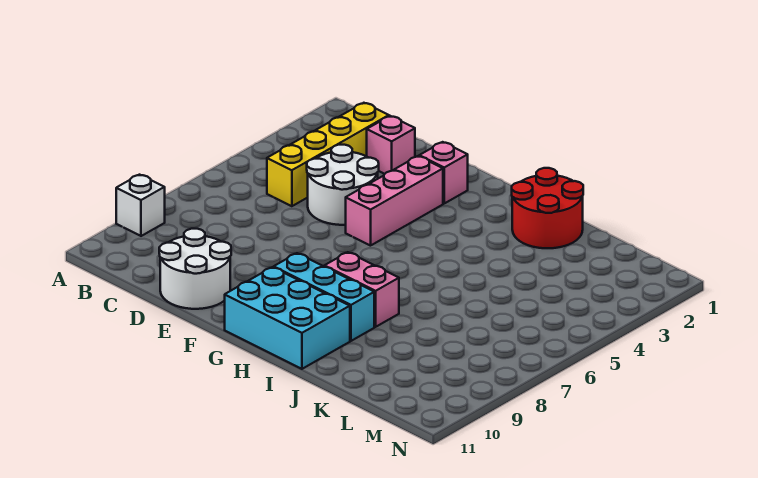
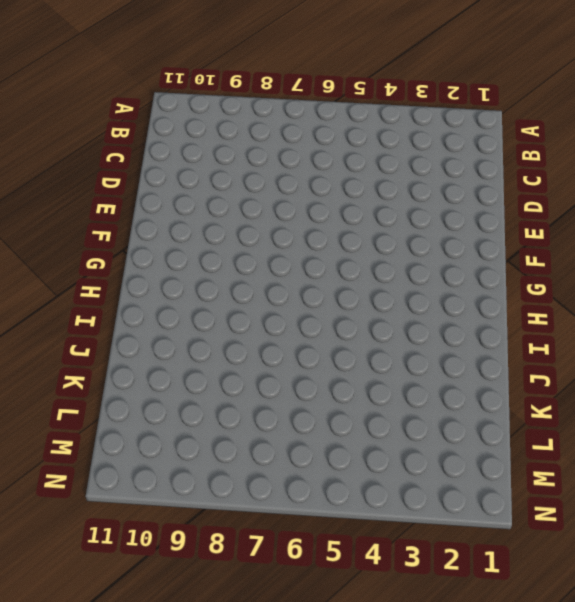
none -> white 1x1 brick [116,175,165,236]
none -> yellow 1x4 brick [267,103,389,206]

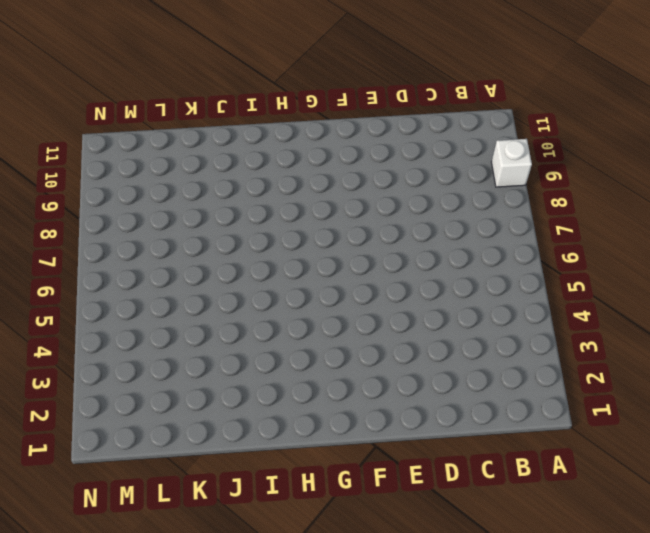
none -> yellow 1x4 brick [267,103,389,206]
none -> pink 1x1 brick [367,116,415,174]

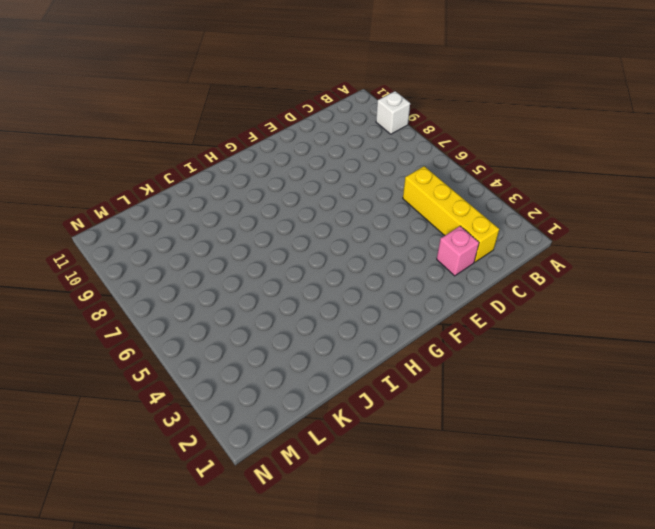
none -> white 2x2 round brick [307,145,379,225]
none -> white 2x2 round brick [159,229,231,309]

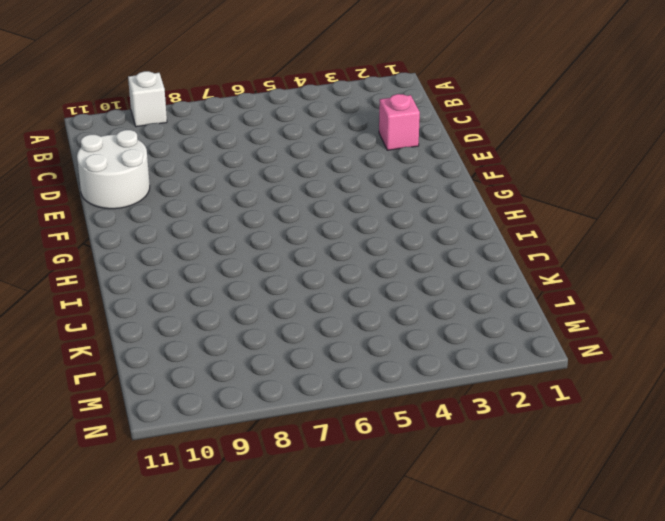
none -> yellow 1x4 brick [267,103,389,206]
none -> white 2x2 round brick [307,145,379,225]

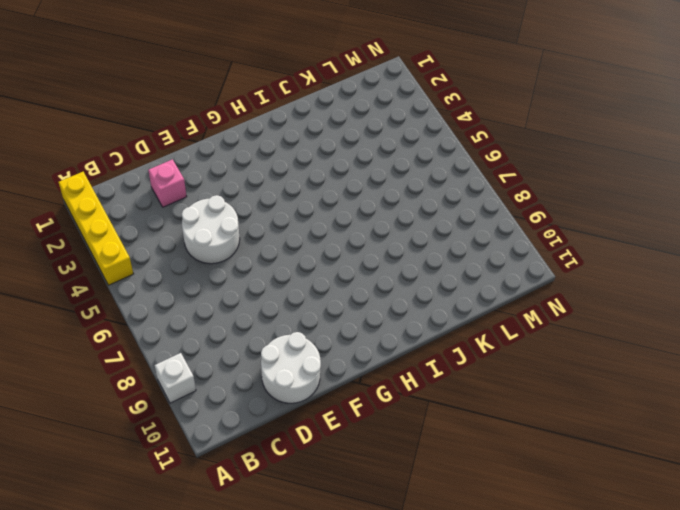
yellow 1x4 brick [59,172,133,285] -> yellow 1x4 brick moved to [267,103,389,206]
none -> pink 1x1 brick [419,142,468,203]
none -> pink 1x3 brick [346,156,443,246]

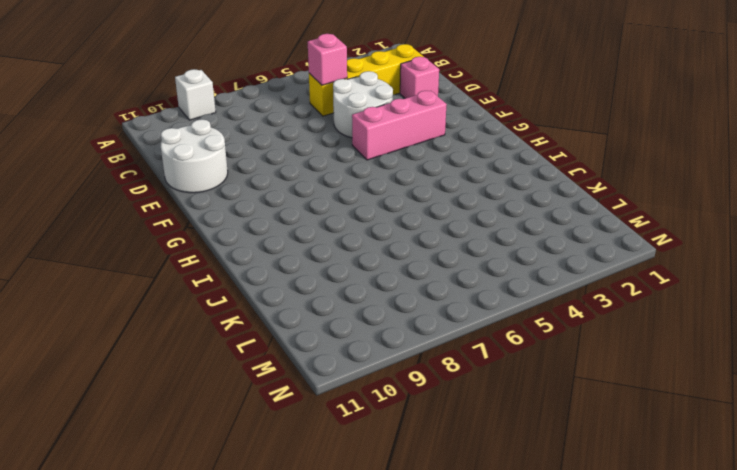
pink 1x1 brick [308,34,347,85] -> pink 1x1 brick moved to [419,142,468,203]
none -> cyan 1x3 brick [274,253,374,341]
none -> cyan 2x3 brick [225,267,350,369]

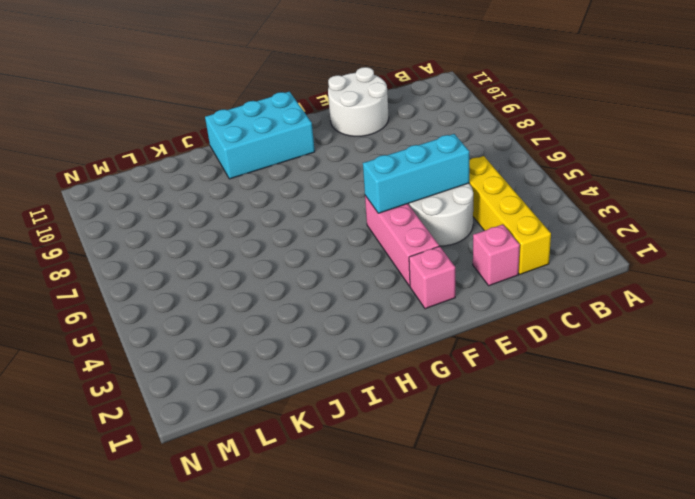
cyan 1x3 brick [363,134,469,213] -> cyan 1x3 brick moved to [274,253,374,341]
none -> white 1x1 brick [116,175,165,236]
none -> pink 1x2 brick [324,252,399,327]

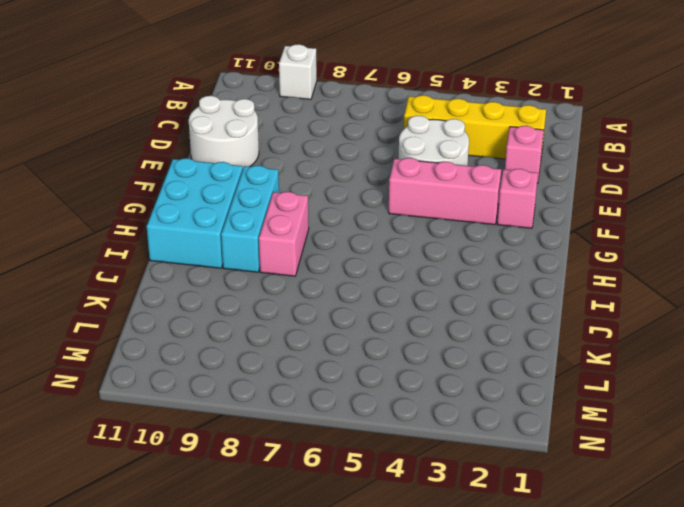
none -> red 2x2 round brick [512,168,583,248]

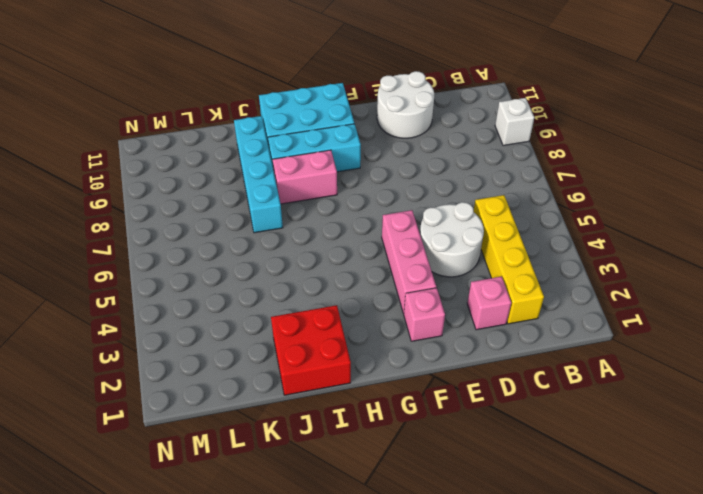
red 2x2 brick [271,305,351,395] -> red 2x2 round brick [512,168,583,248]
cyan 1x4 brick [234,116,283,233] -> none

